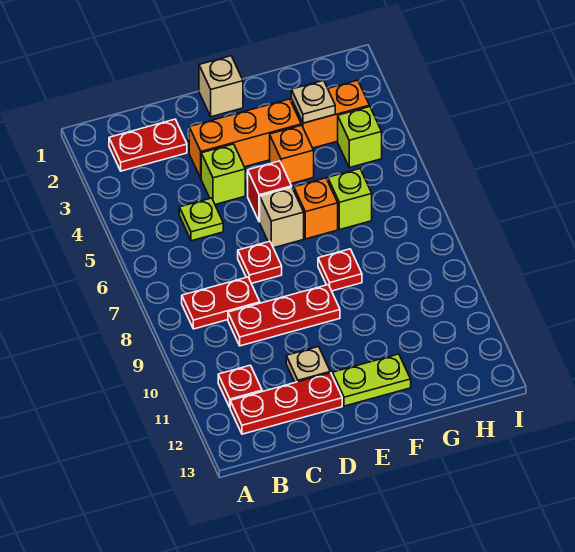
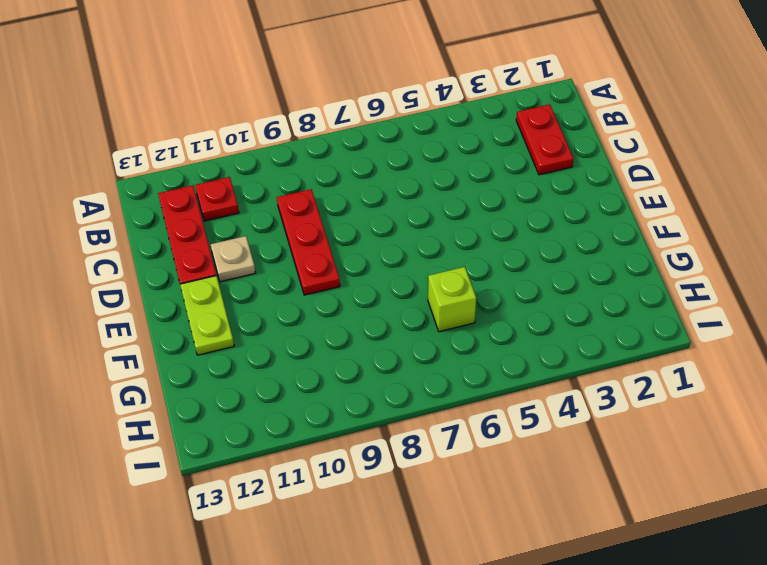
none -> red 1x2 plate [182,277,260,329]
none -> lime 1x1 plate [179,198,223,241]
none -> orange 1x3 brick [189,99,301,178]

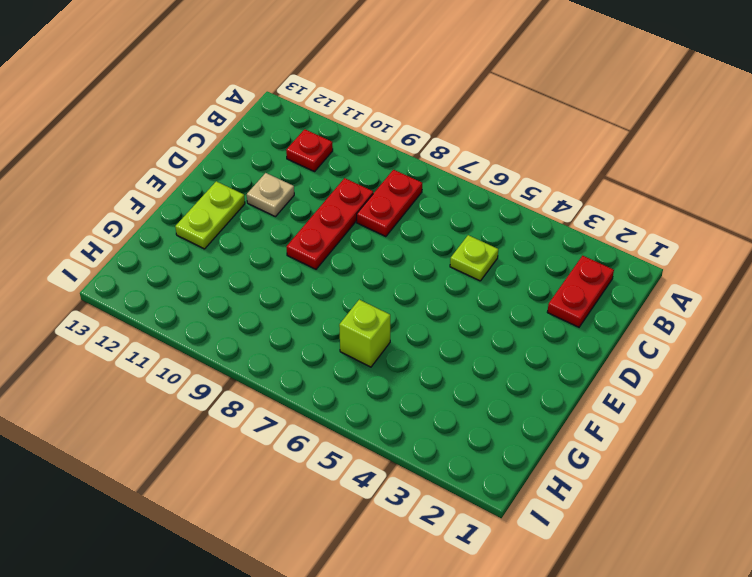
none -> red 1x3 plate [230,373,342,434]
none -> orange 1x3 brick [189,99,301,178]
none -> lime 1x1 brick [201,144,245,205]

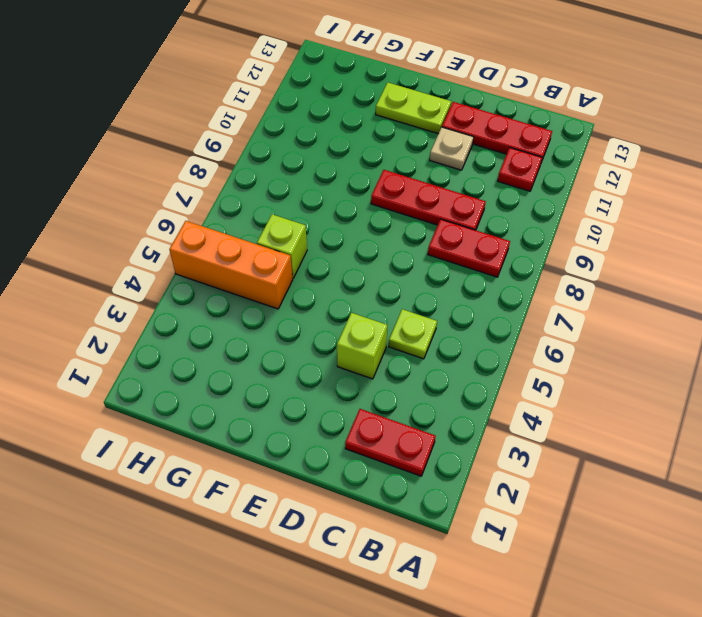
orange 1x3 brick [169,221,293,309] -> orange 1x3 brick moved to [189,99,301,178]
none -> red 1x1 plate [238,241,282,283]
none -> tan 1x1 brick [199,56,243,117]
none -> red 1x1 brick [248,161,292,222]

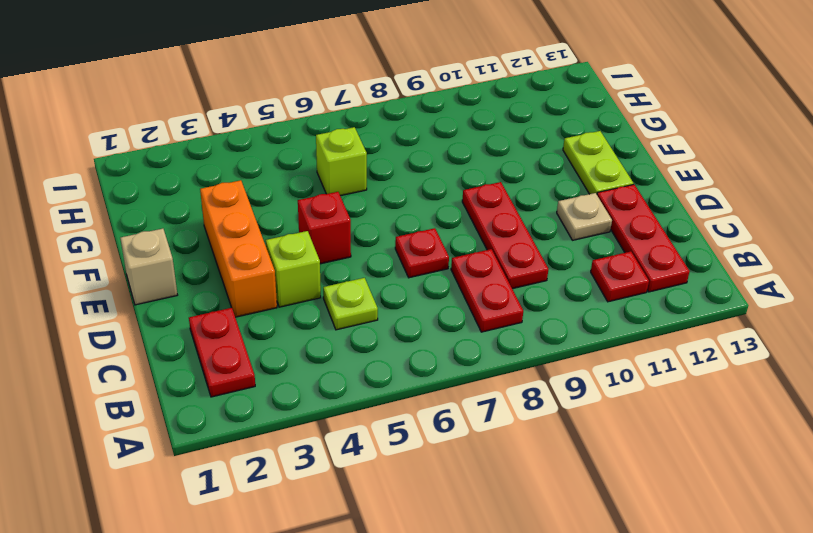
none -> tan 1x1 brick [260,187,304,248]
none -> orange 1x1 brick [270,125,314,184]
none -> orange 1x1 brick [294,178,338,239]

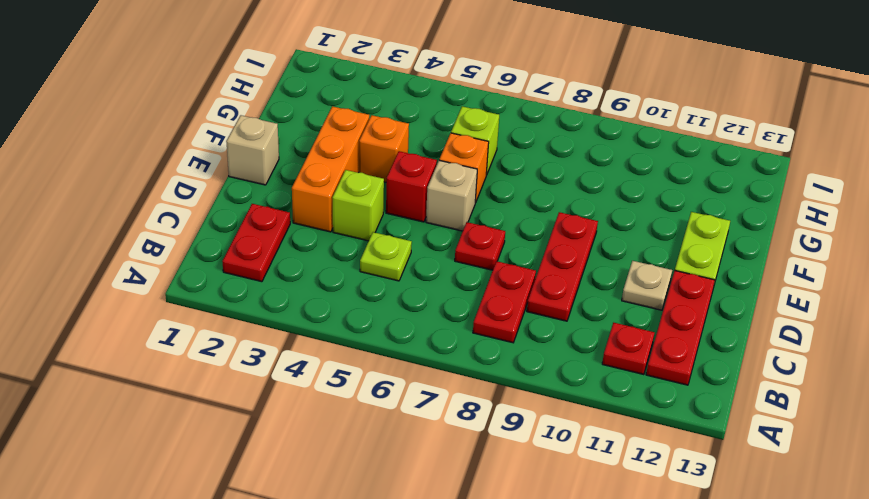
none -> red 1x1 plate [318,249,362,291]
none -> orange 1x2 brick [291,80,369,148]
none -> lime 1x1 brick [338,107,382,168]

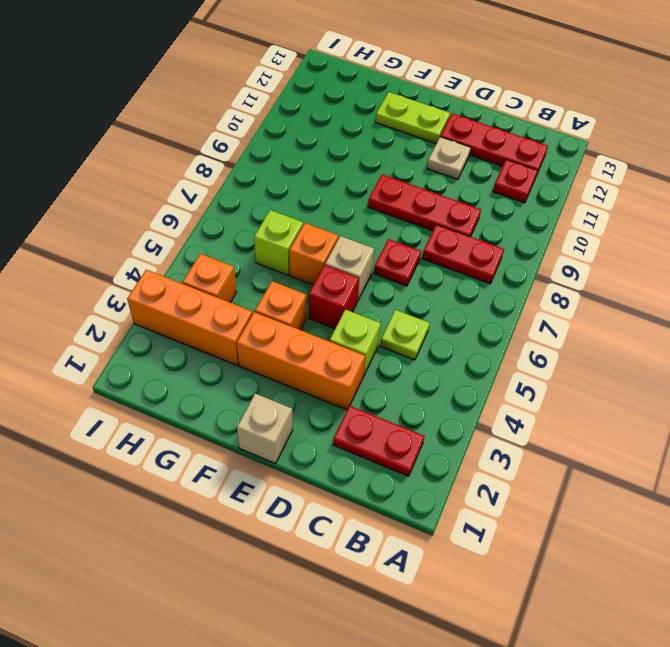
orange 1x3 brick [127,270,253,365] -> orange 1x2 brick [291,80,369,148]
orange 1x1 brick [183,254,237,303] -> lime 1x1 brick [338,107,382,168]
none -> red 1x1 plate [318,249,362,291]
none -> tan 1x1 plate [291,80,335,123]

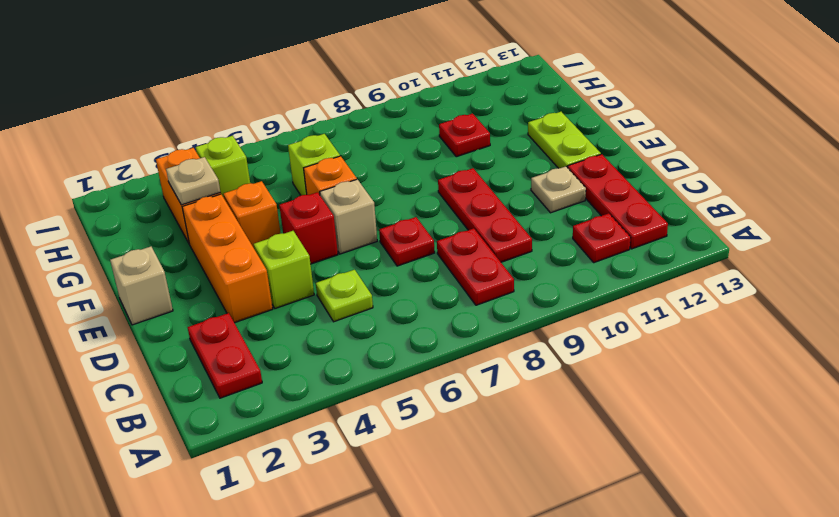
red 1x1 plate [439,113,490,157] -> red 1x1 plate moved to [318,249,362,291]

